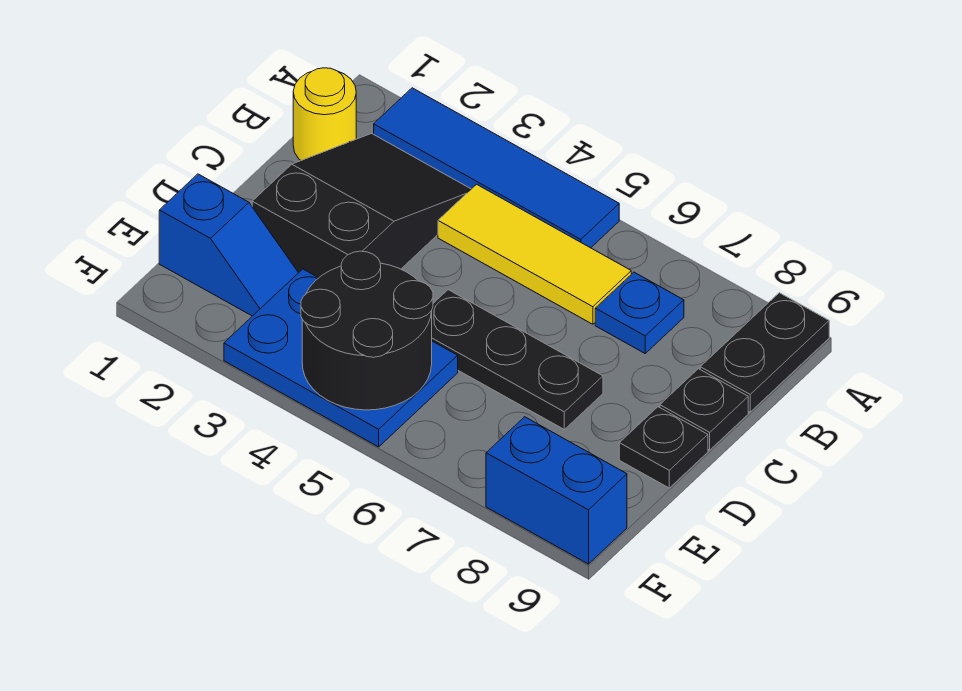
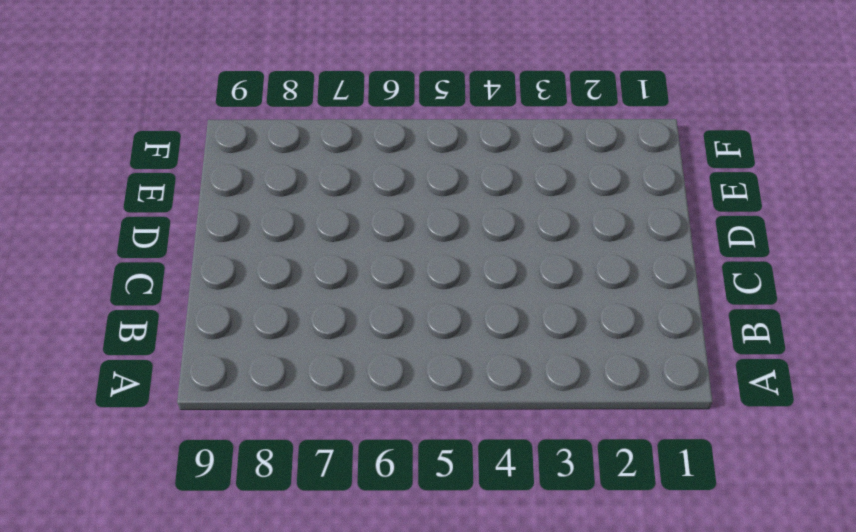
none -> blue 1x4 tile [374,88,619,248]
none -> black 1x2 plate [700,293,829,412]
none -> yellow 1x1 round brick [293,68,356,160]

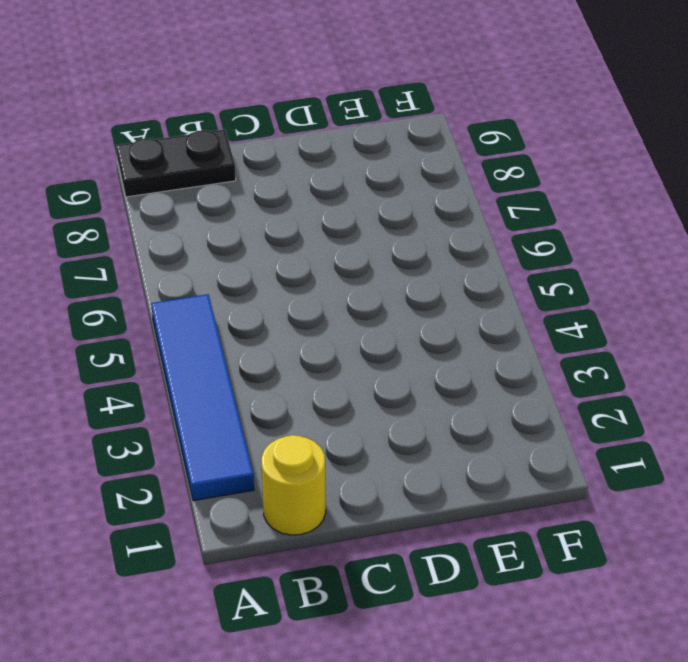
none -> black 2x3 slope [252,134,471,278]
none -> yellow 1x3 tile [438,184,631,324]
none -> blue 1x1 plate [595,272,684,353]

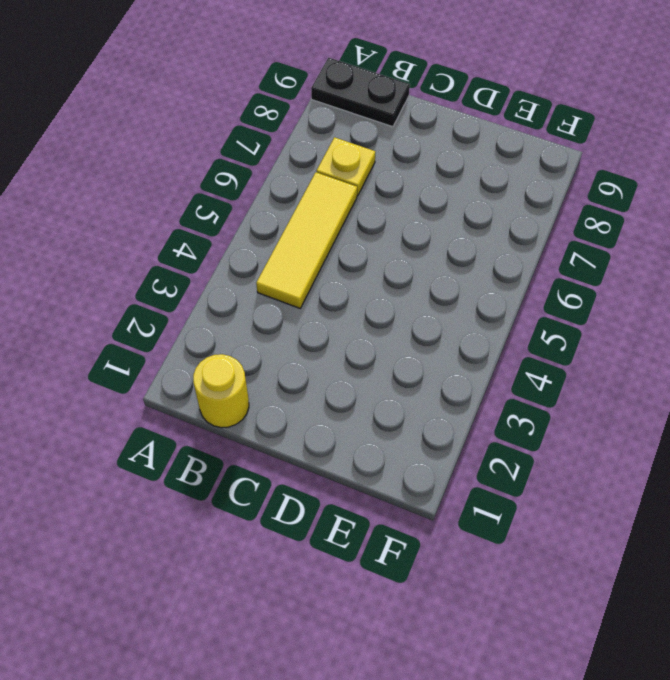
yellow 1x1 plate [317,137,375,196] -> blue 1x1 plate [595,272,684,353]
none -> blue 1x4 tile [374,88,619,248]
none -> black 2x3 slope [252,134,471,278]
none -> black 1x1 plate [660,369,748,450]

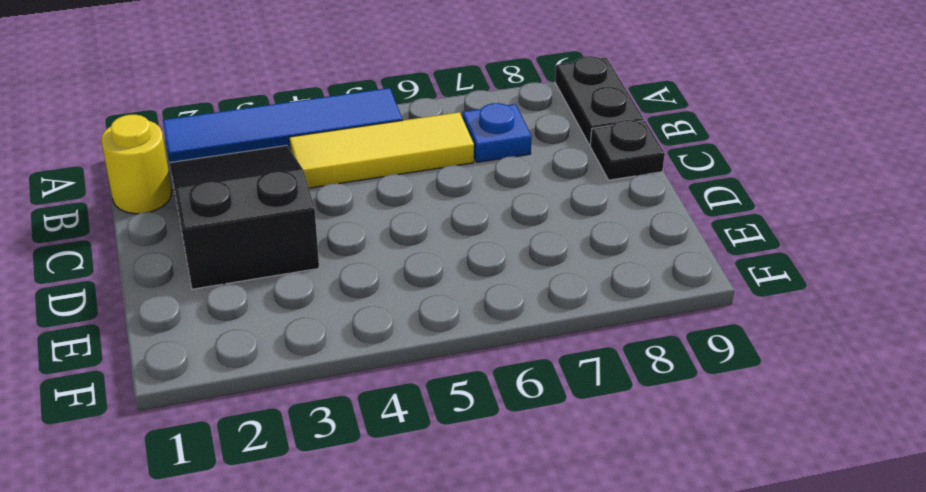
none -> black 1x3 plate [432,290,603,429]
none -> black 1x1 plate [619,407,708,488]
none -> blue 1x2 slope [159,174,298,316]

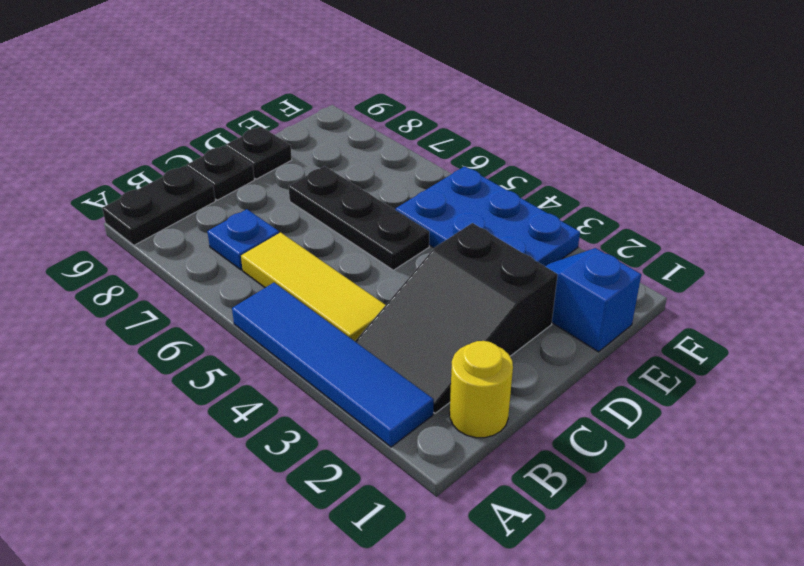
none -> blue 1x2 brick [486,417,627,564]
none -> black 2x2 round brick [301,251,433,410]

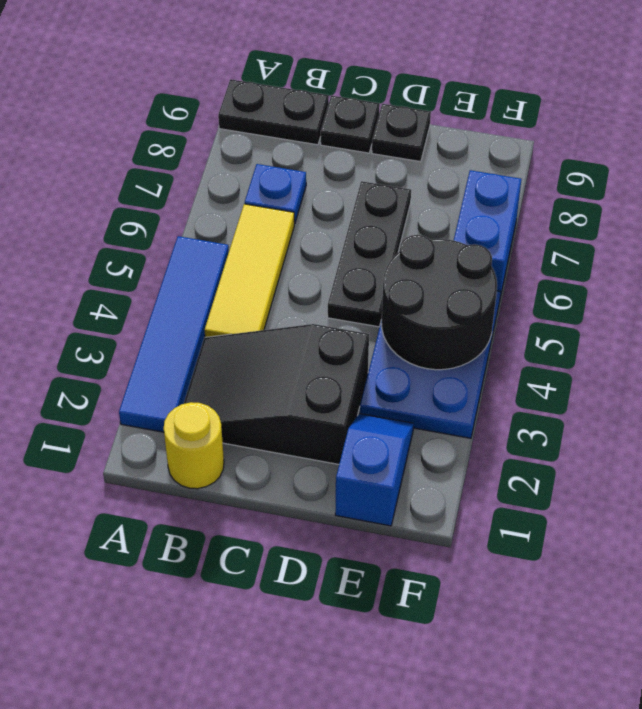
blue 1x2 brick [454,170,521,301] -> blue 1x2 brick moved to [486,417,627,564]

